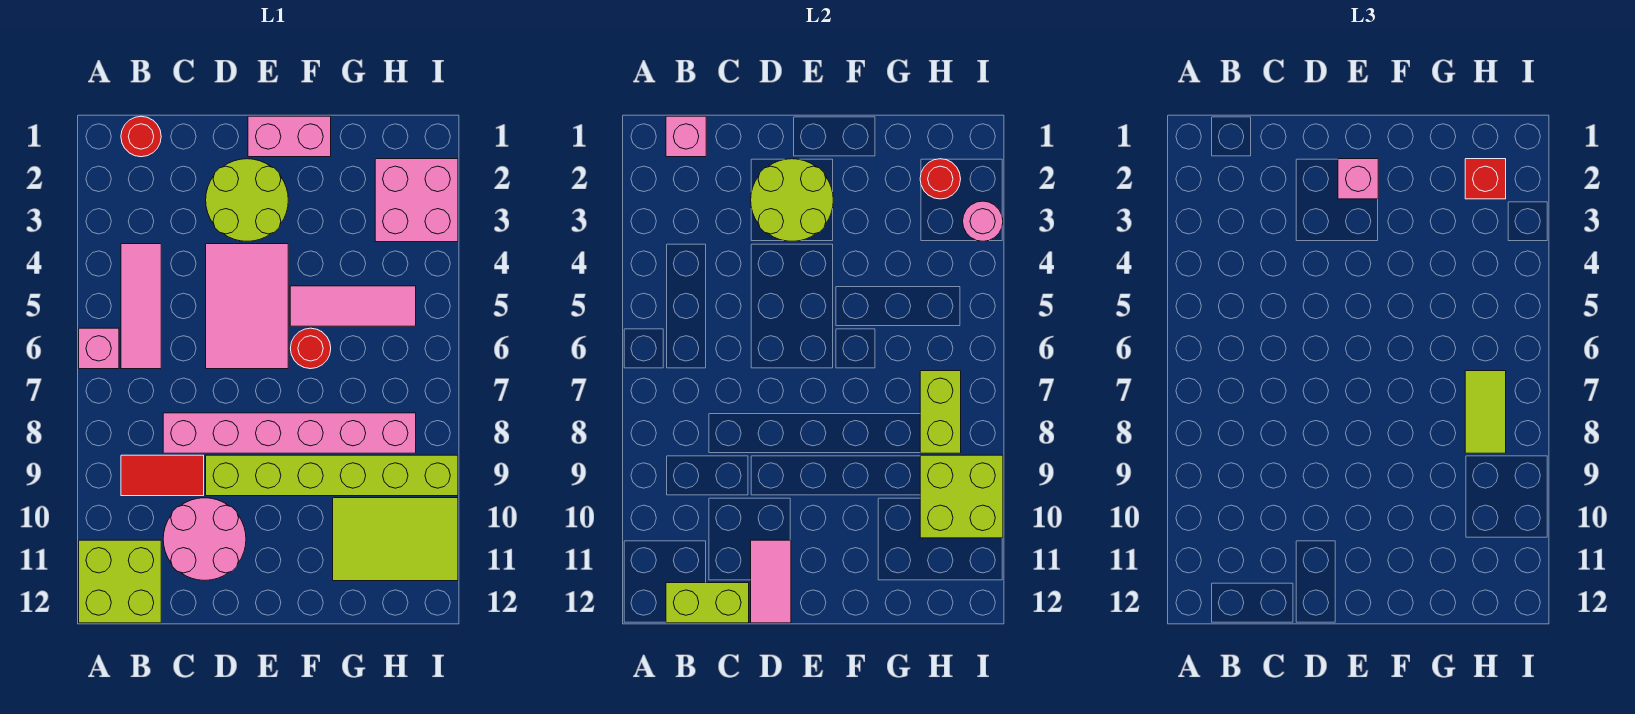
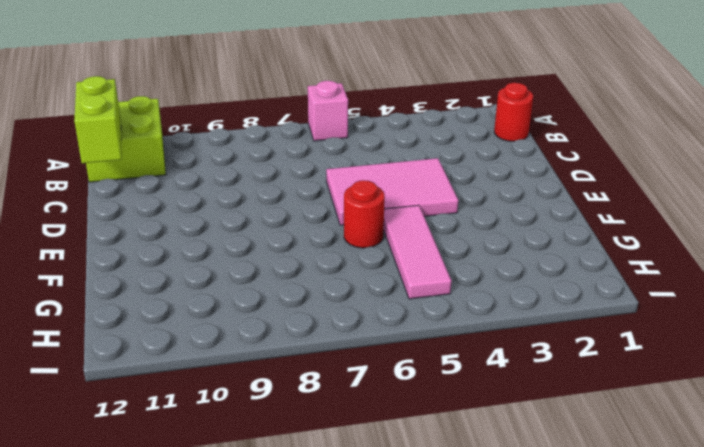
none -> pink 1x3 tile [121,244,161,369]
none -> red 1x2 tile [121,455,204,496]
none -> pink 1x6 brick [163,413,416,453]

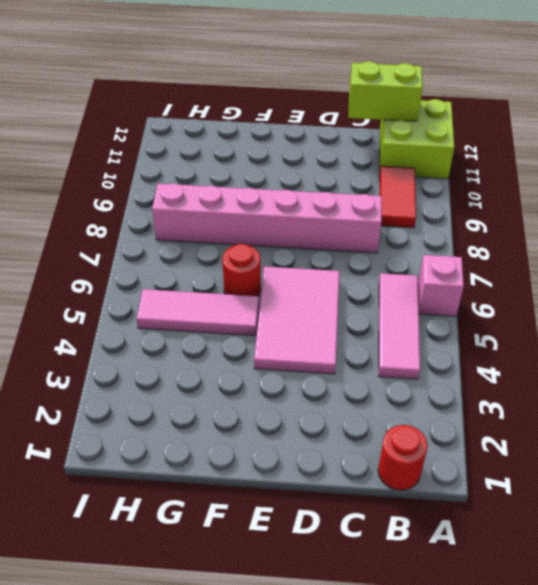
red 1x2 tile [380,166,416,228] -> red 1x2 tile turned to [121,455,204,496]
none -> pink 2x2 round brick [163,498,246,581]
none -> lime 2x2 round brick [206,159,288,241]
none -> lime 1x6 brick [206,455,458,496]

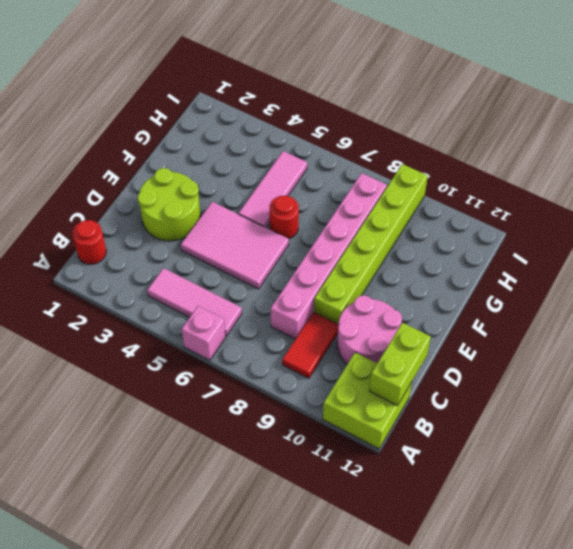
none -> pink 1x2 brick [248,116,331,157]
none -> lime 2x3 tile [333,498,458,581]
none -> pink 2x2 brick [375,159,458,242]

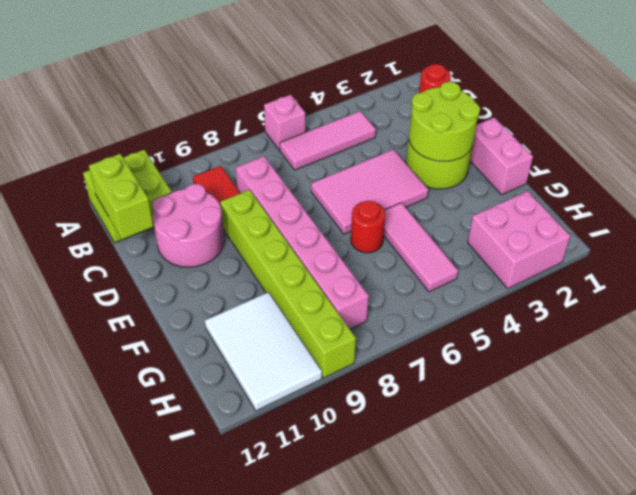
white 2x3 tile [205,292,322,411] -> lime 2x3 tile [333,498,458,581]
none -> pink 1x1 brick [666,116,706,157]
none -> pink 1x2 tile [751,540,791,623]
none -> red 1x1 round brick [920,159,960,199]

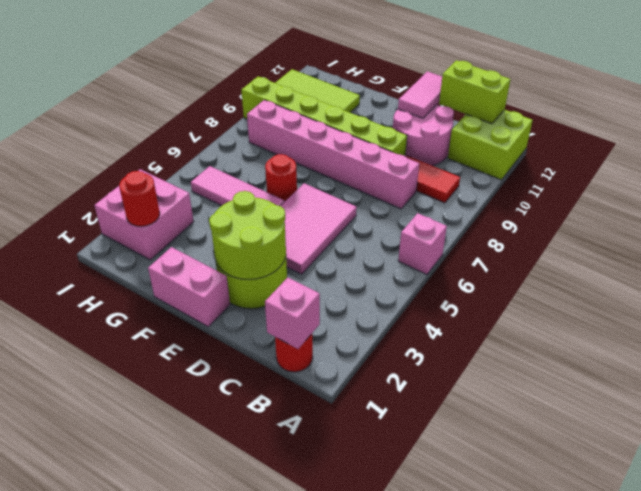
none -> pink 1x3 tile [121,244,161,369]
none -> lime 1x2 brick [920,371,961,453]
none -> lime 2x2 brick [920,455,1003,538]

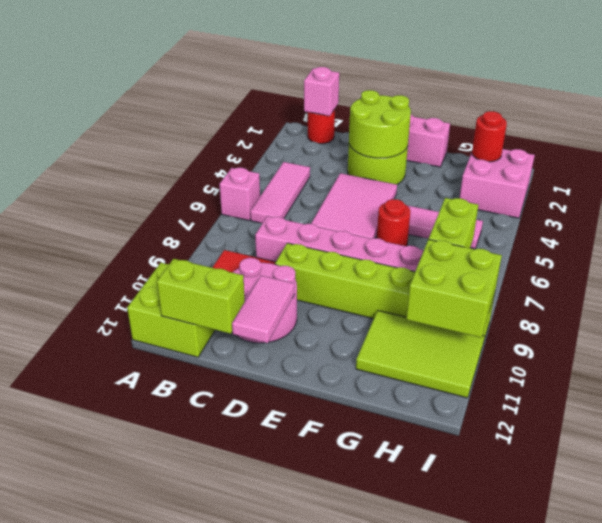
none -> pink 1x1 round brick [963,201,1003,241]
none -> pink 1x1 brick [1338,159,1378,199]
none -> red 1x1 brick [1465,159,1506,199]

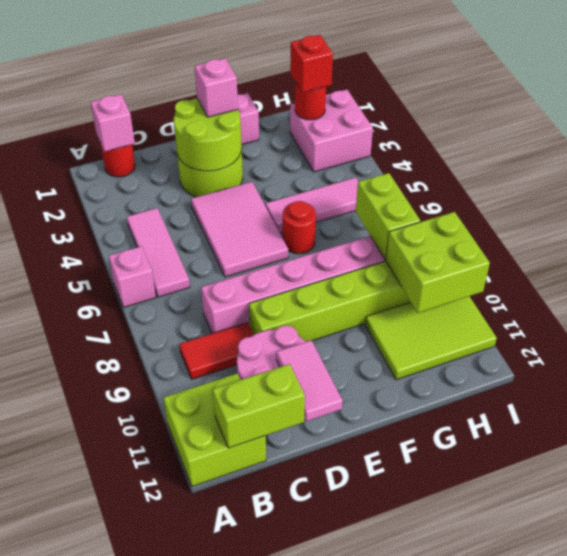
none -> pink 1x1 round brick [963,201,1003,241]
none -> lime 1x2 tile [1465,371,1506,453]

